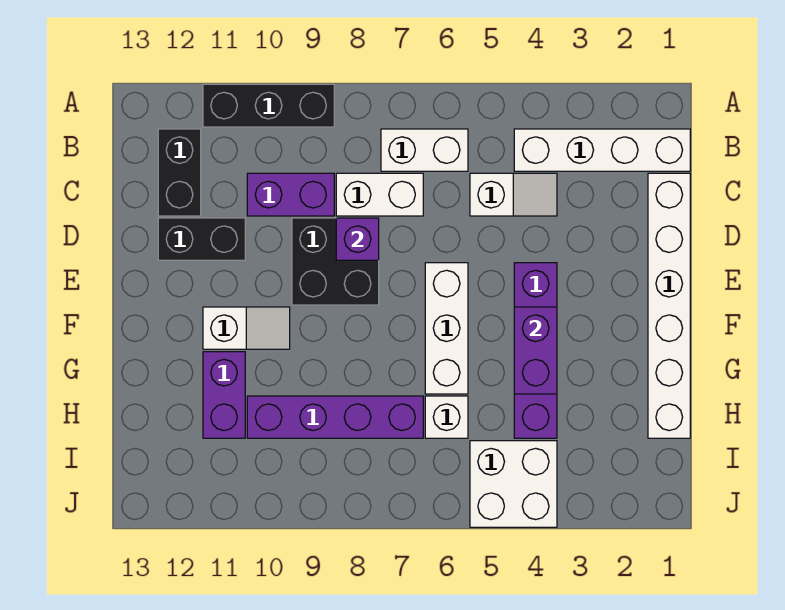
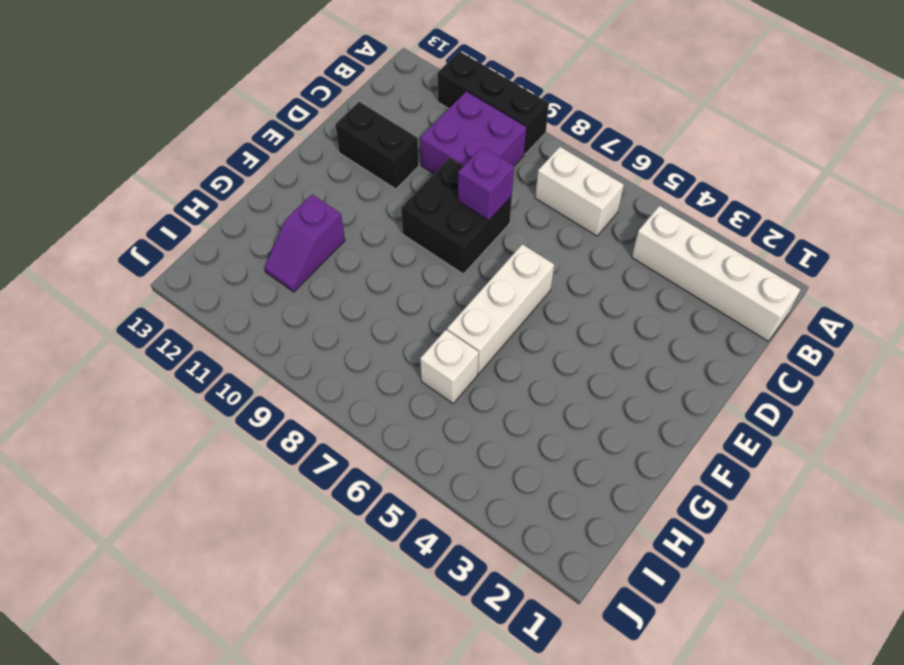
purple 2x2 brick [420,91,527,174] -> purple 1x2 brick [247,173,334,216]
purple 1x2 slope [264,195,345,292] -> purple 1x2 brick [203,352,245,438]
none -> black 1x2 brick [158,129,201,216]
none -> white 1x6 brick [648,173,690,438]
none -> white 1x2 slope [470,173,557,216]

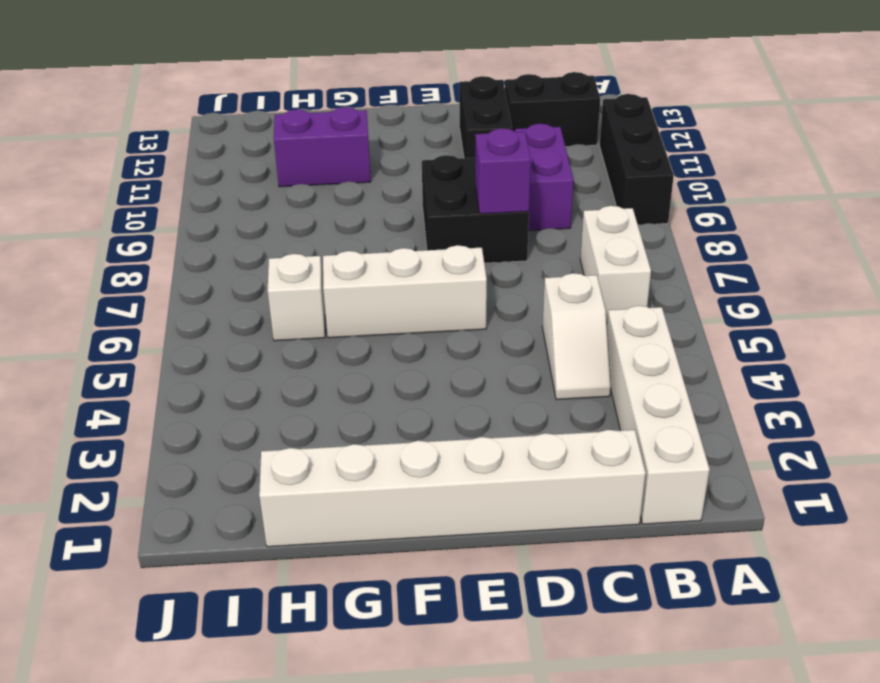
none -> white 1x2 brick [336,173,423,216]
none -> purple 1x4 brick [514,263,557,438]
none -> white 1x2 slope [203,307,290,349]

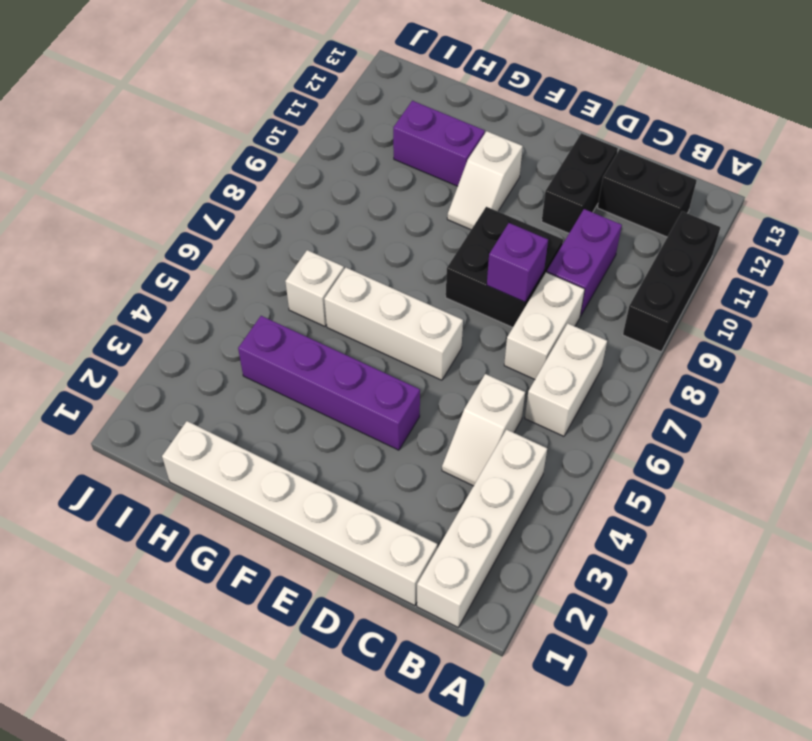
none -> purple 1x4 brick [247,396,423,438]
none -> white 2x2 brick [470,441,557,527]
none -> purple 1x2 brick [514,307,557,394]

